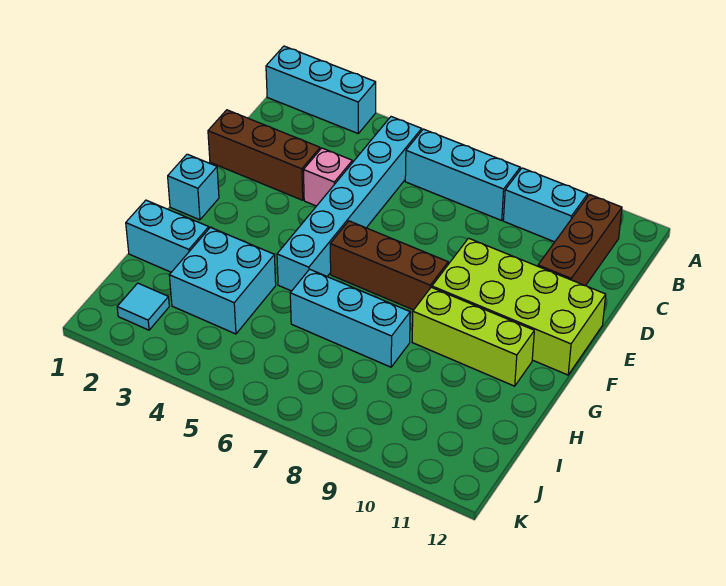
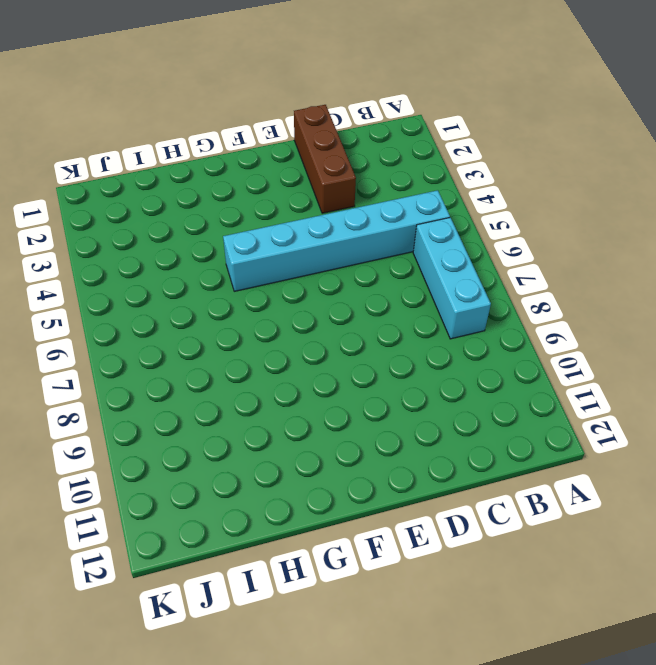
none -> cyan 1x3 brick [266,46,376,133]
none -> cyan 1x2 brick [503,168,588,242]
none -> brown 1x3 brick [538,195,622,286]

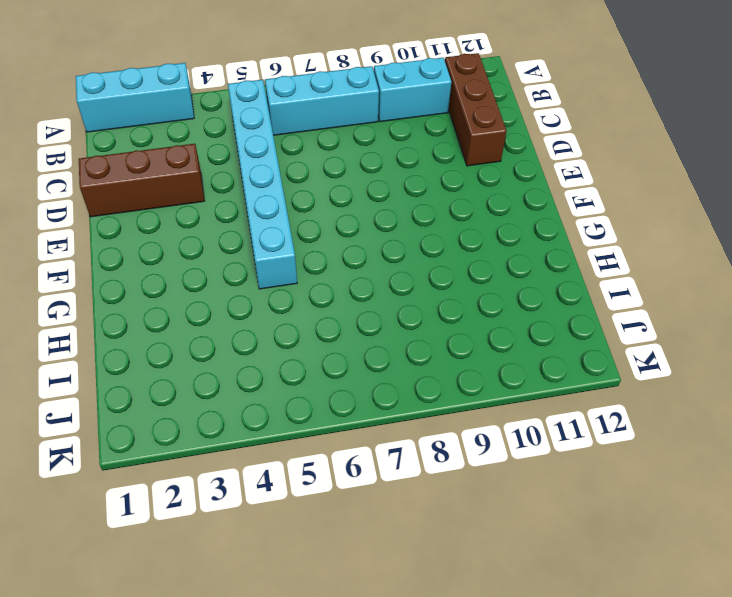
none -> pink 1x1 brick [303,148,352,206]
none -> lime 2x4 brick [432,238,606,375]
none -> cyan 1x1 brick [168,154,219,220]

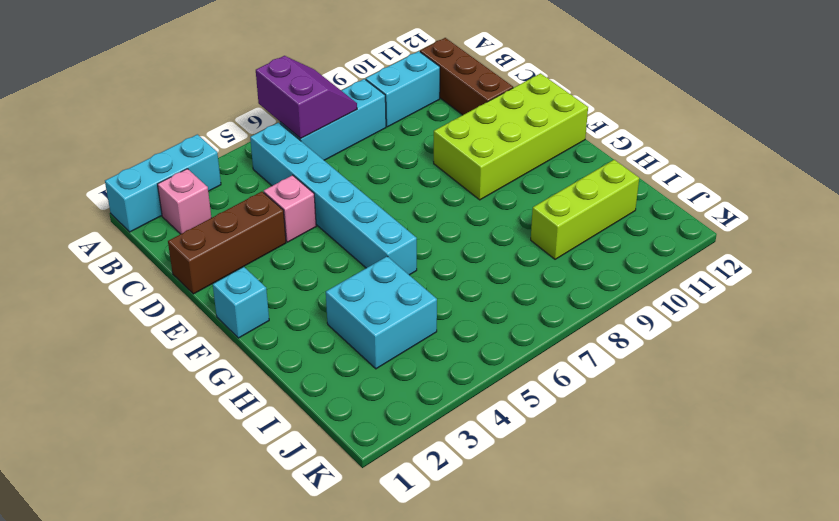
purple 2x2 slope [256,56,357,139] -> none
pink 1x1 brick [158,169,211,234] -> none
lime 1x3 brick [531,160,639,259] -> lime 1x3 brick moved to [412,287,534,386]
none -> brown 1x3 brick [330,221,448,310]
none -> cyan 1x2 brick [126,200,209,272]
none -> cyan 1x3 brick [290,269,410,367]

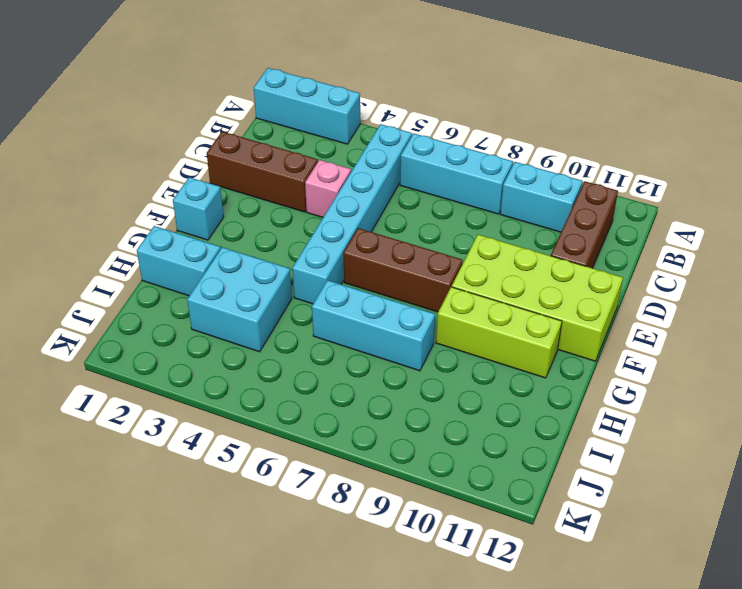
none -> cyan 1x1 tile [117,283,169,330]

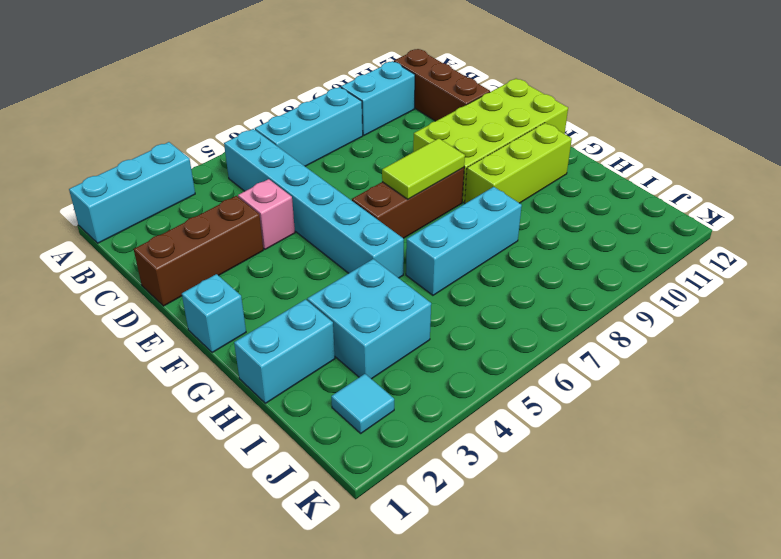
lime 1x2 tile [382,138,465,199] -> none

